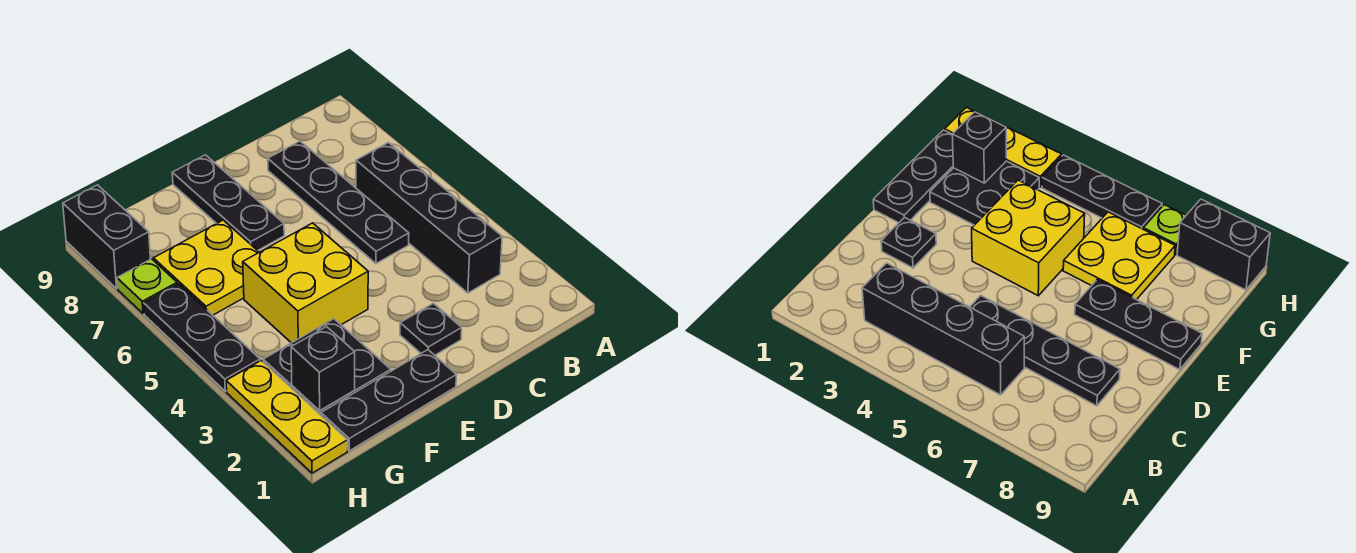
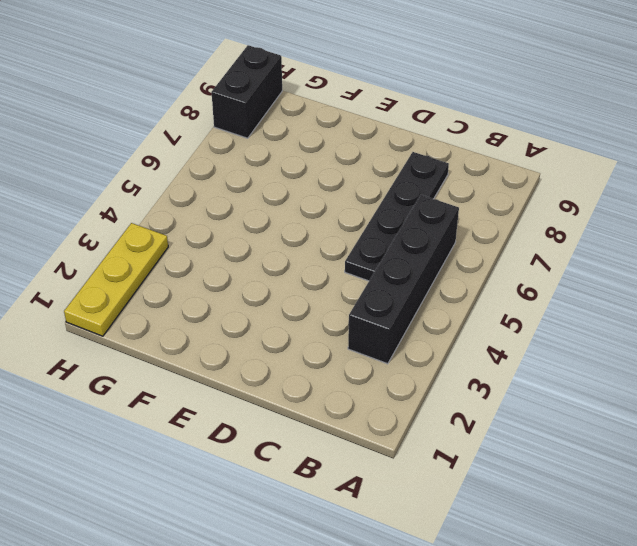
none -> black 1x1 plate [400,303,462,355]
none -> black 1x3 plate [321,350,456,451]
none -> yellow 2x2 brick [243,223,368,343]

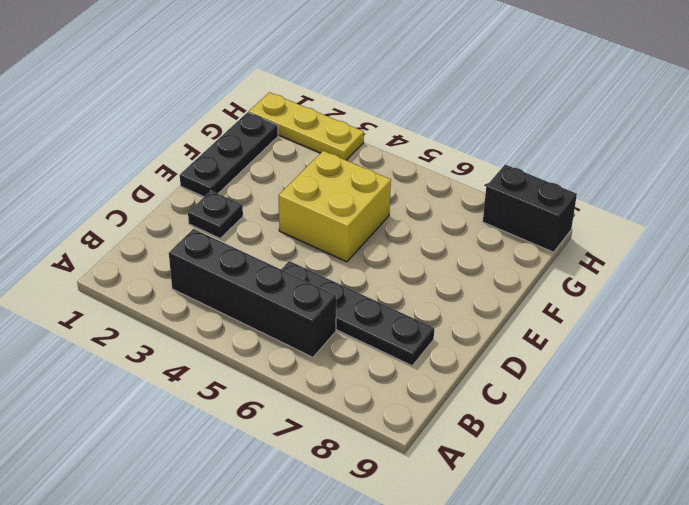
none -> black 1x3 plate [172,155,284,251]
none -> black 2x2 plate [263,319,391,415]
none -> yellow 2x2 plate [153,220,259,315]

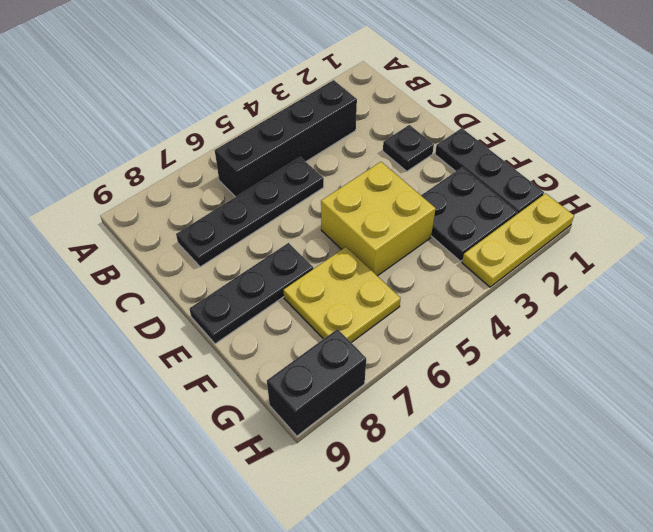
none -> black 1x3 plate [144,284,260,391]
none -> lime 1x1 plate [117,259,177,314]
none -> black 1x1 brick [291,327,355,411]

